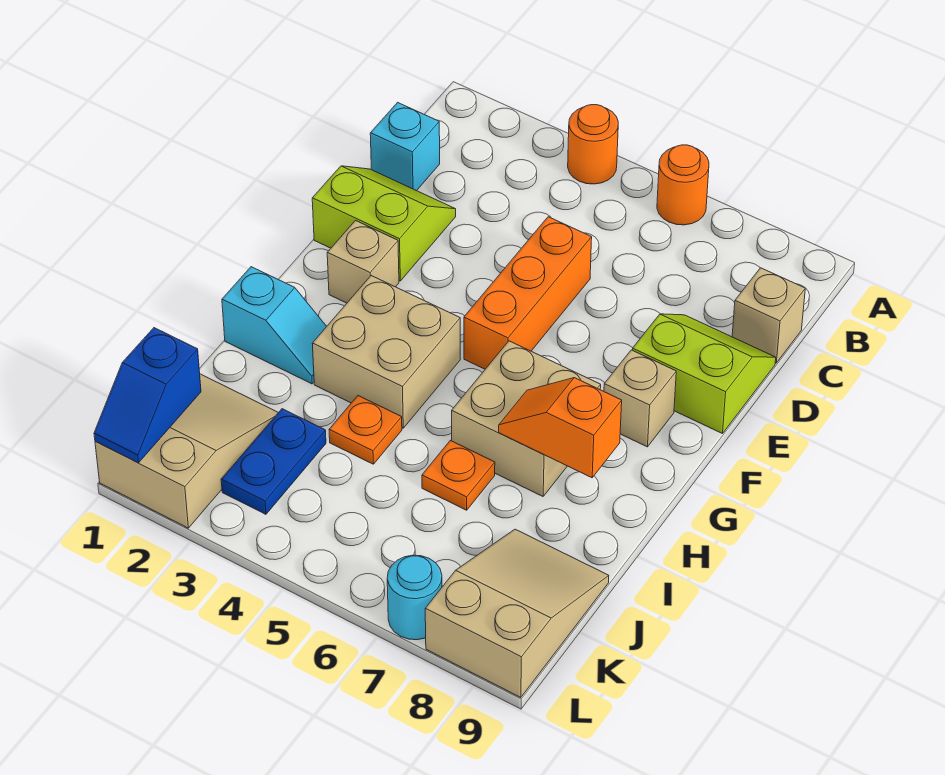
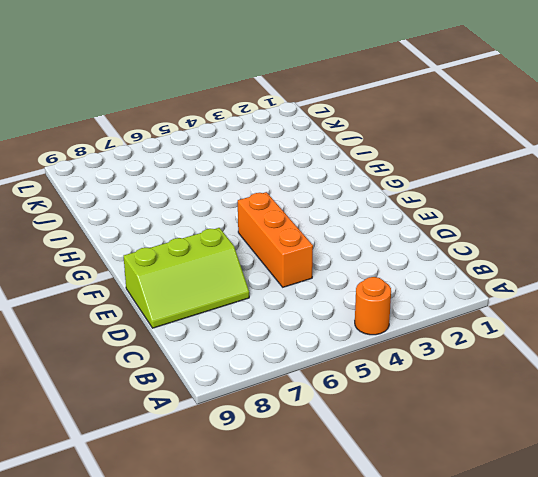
lime 2x3 slope [124,228,249,328] -> lime 2x2 slope [633,314,776,434]
none -> orange 1x1 round brick [657,145,709,225]
none -> cyan 1x1 brick [370,102,440,191]
none -> tan 1x1 brick [732,268,805,363]

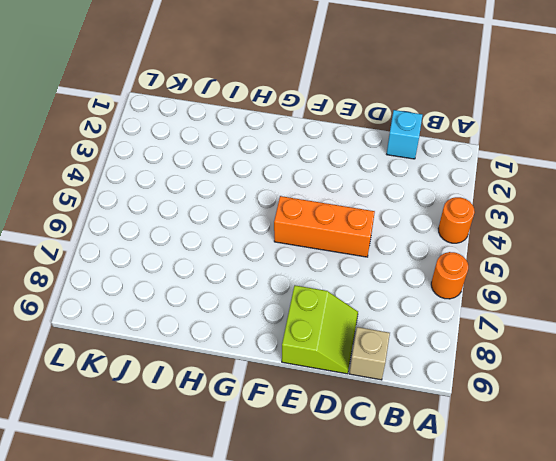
none -> lime 2x2 slope [312,166,456,281]
none -> tan 1x1 brick [327,221,399,303]
none -> tan 1x1 brick [604,350,676,447]

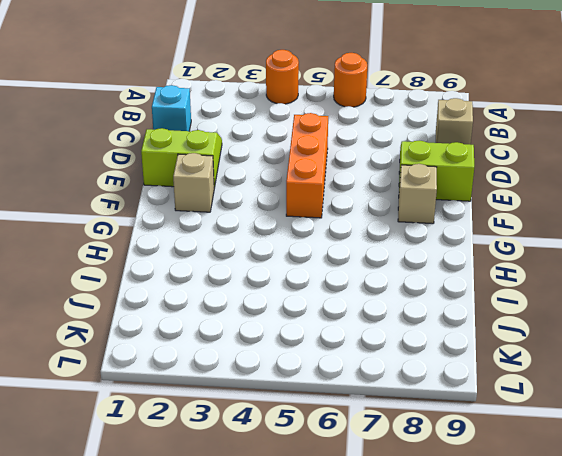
none -> tan 2x2 brick [312,276,460,428]
none -> tan 2x2 brick [452,341,601,496]
none -> cyan 1x2 slope [222,267,327,384]

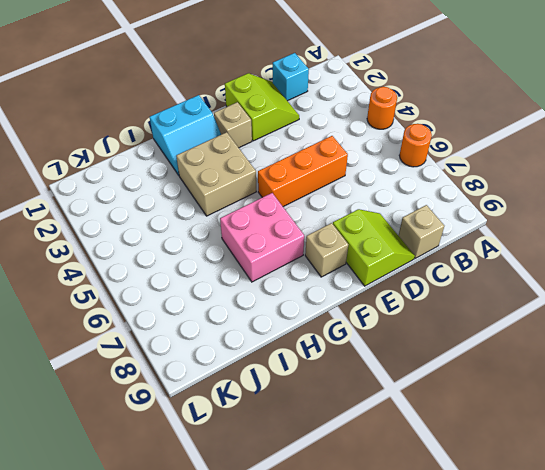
cyan 2x2 slope [150,95,221,175] -> cyan 1x2 slope [222,267,327,384]
pink 2x2 brick [220,193,304,282] -> tan 2x2 brick [452,341,601,496]
none -> orange 1x1 plate [329,396,402,464]
none -> orange 1x1 plate [422,440,495,510]
none -> tan 2x3 slope [95,374,278,528]

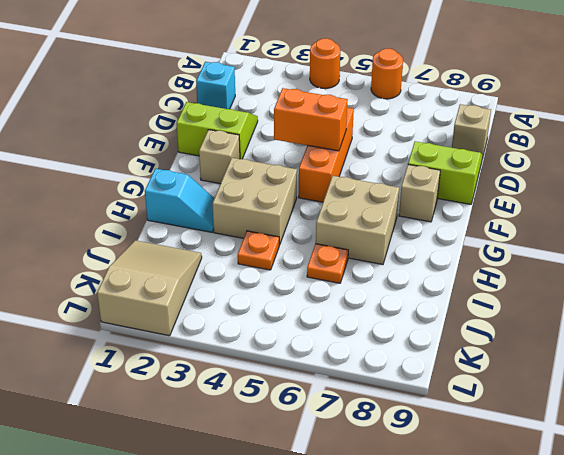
orange 1x2 brick [274,88,348,151] -> none
none -> blue 1x2 plate [221,409,326,514]
none -> tan 2x3 slope [425,529,609,697]
none -> cyan 1x1 round brick [387,555,442,640]

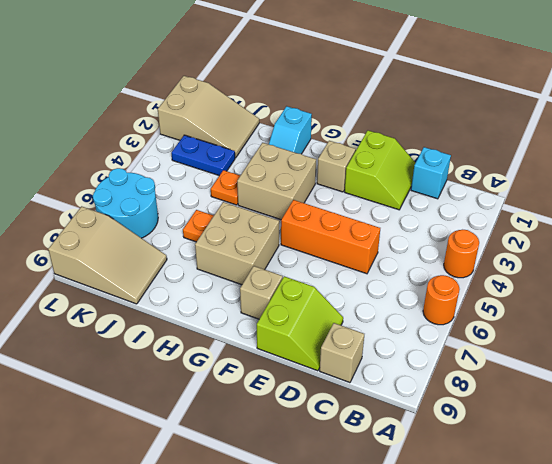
cyan 2x2 round brick [93,168,158,238] -> cyan 1x1 round brick [387,555,442,640]
none -> orange 1x2 slope [499,378,622,478]
none -> blue 1x2 slope [94,328,201,463]

